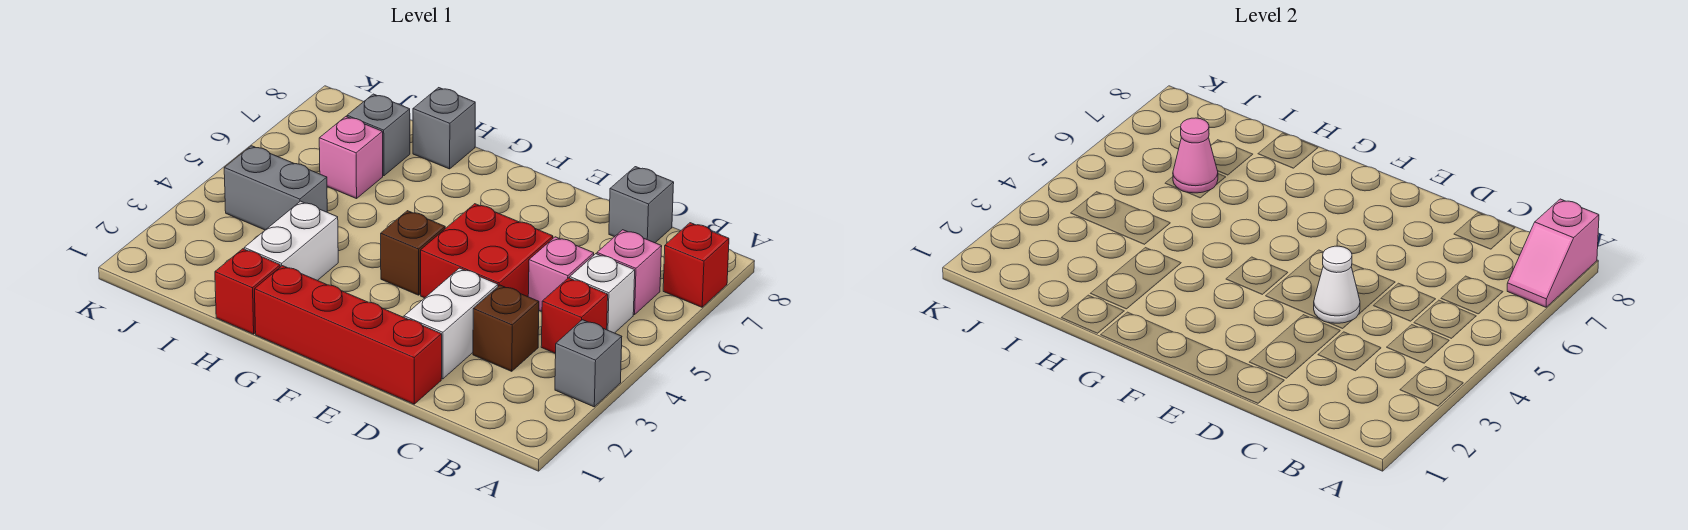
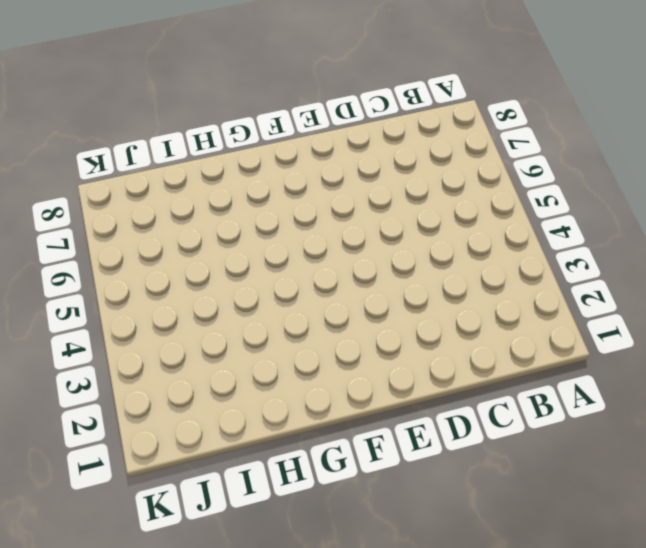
none -> grey 1x1 brick [555,320,622,407]
none -> red 1x1 brick [663,223,729,307]
none -> red 1x1 brick [541,278,608,354]

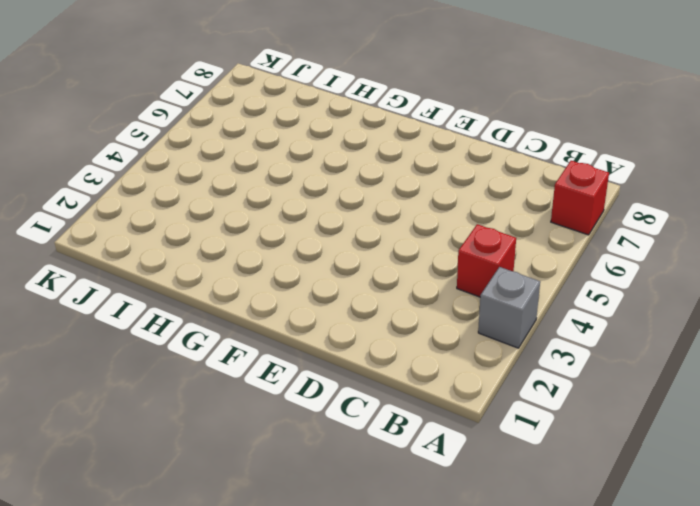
none -> white 1x1 brick [570,254,635,333]
none -> pink 1x1 brick [597,230,662,315]
none -> brown 1x1 brick [473,285,539,371]

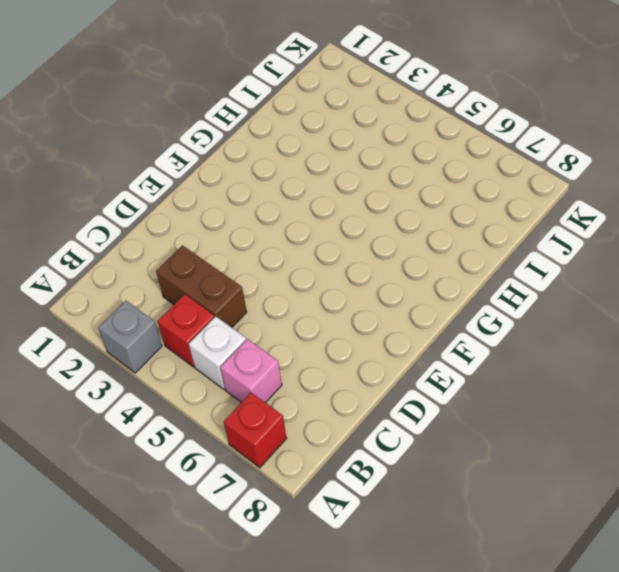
brown 1x2 brick [156,245,247,328] -> brown 1x1 brick [473,285,539,371]
none -> pink 1x1 brick [528,237,594,312]
none -> grey 1x1 brick [609,167,674,243]
none -> red 1x4 brick [255,266,442,404]

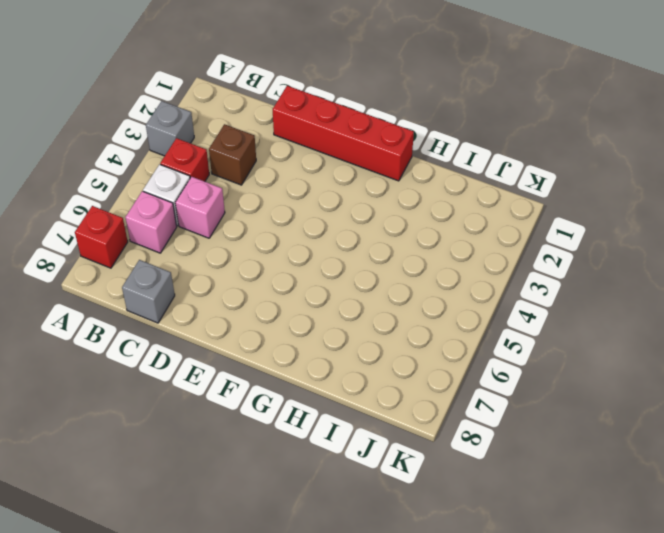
none -> white 1x2 brick [404,268,498,379]
none -> red 2x2 brick [421,204,553,298]
none -> brown 1x1 brick [381,211,445,295]

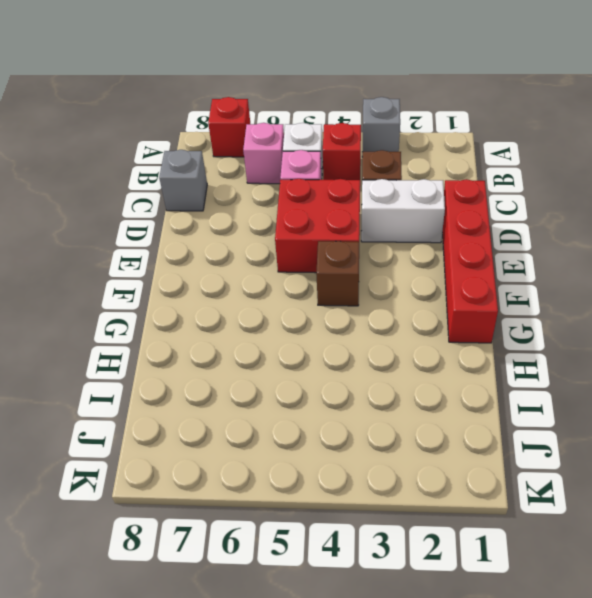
none -> red 1x1 brick [215,249,280,334]
none -> white 1x2 brick [244,201,338,281]
none -> grey 1x1 brick [413,88,475,169]

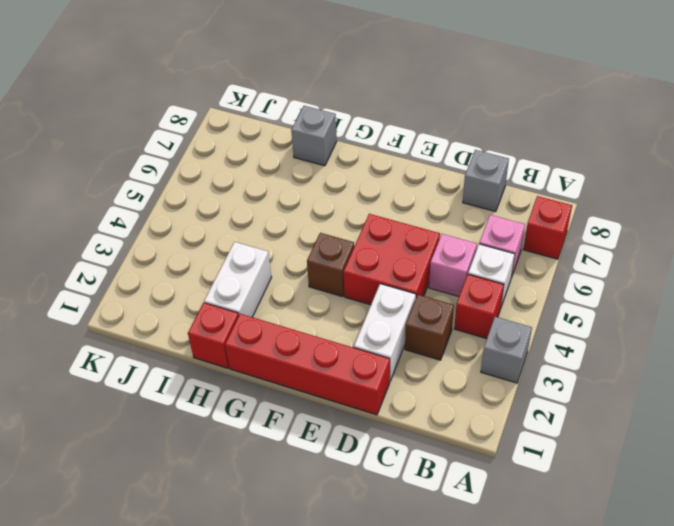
none -> grey 1x2 brick [224,146,327,230]
none -> pink 1x1 brick [319,117,383,199]
none -> grey 1x1 brick [347,94,410,176]

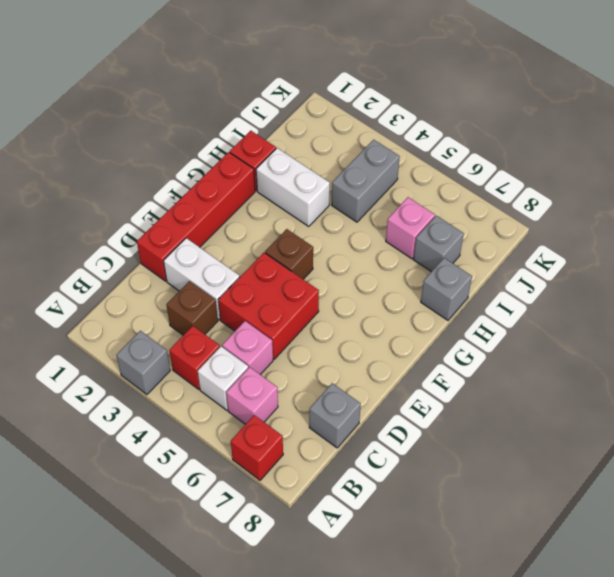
none -> pink 1x2 slope [1507,199,1599,307]
none -> white 1x1 cone [1314,246,1360,323]
none -> pink 1x1 cone [1173,118,1218,193]

